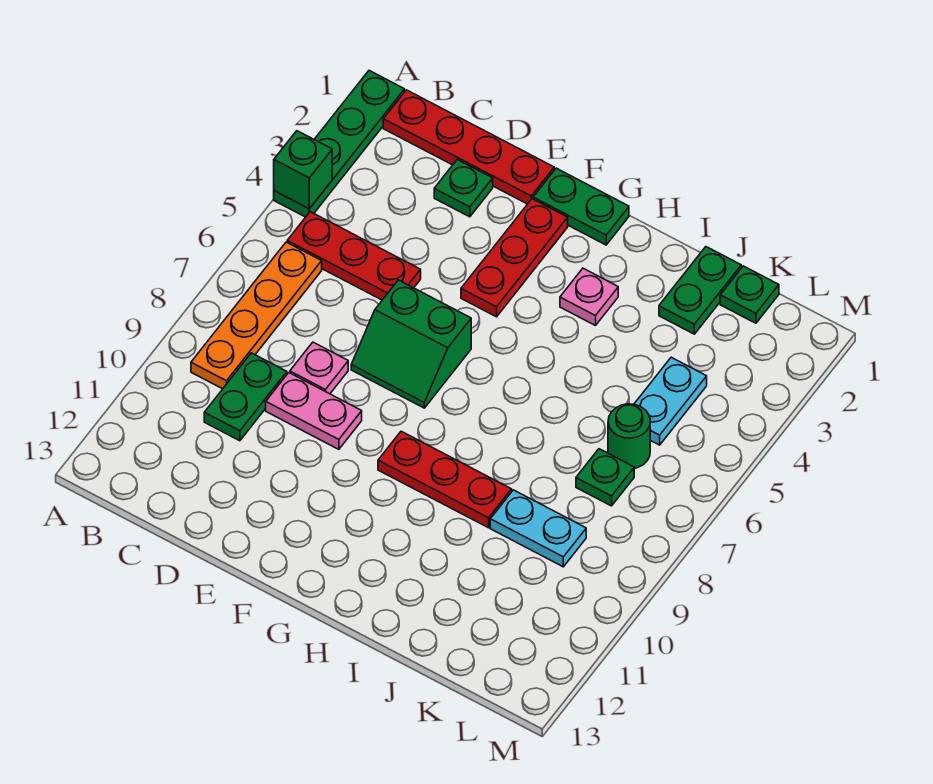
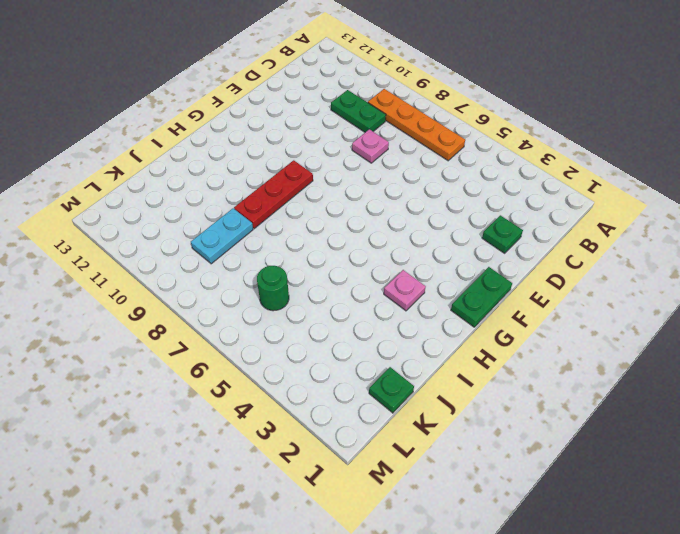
none -> green 1x4 plate [274,71,405,217]
none -> red 1x4 plate [383,90,554,204]
none -> red 1x3 plate [287,212,421,300]

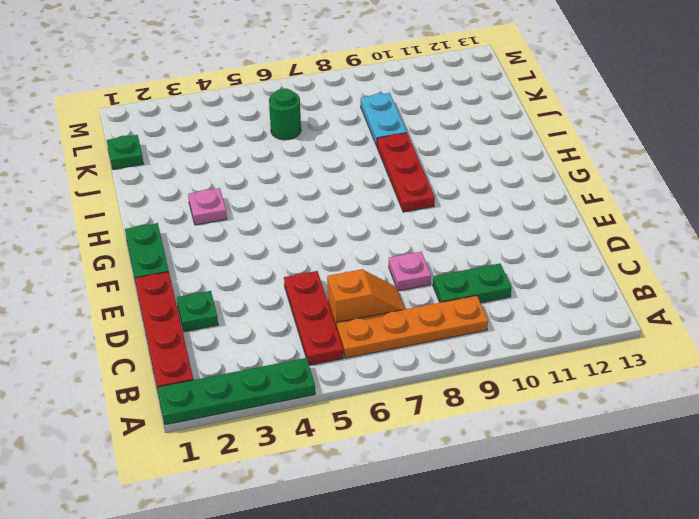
orange 1x2 slope [327,269,405,328] -> none
none -> pink 1x2 plate [266,373,362,449]
none -> green 2x2 slope [351,280,471,408]
none -> red 1x3 plate [461,199,568,317]

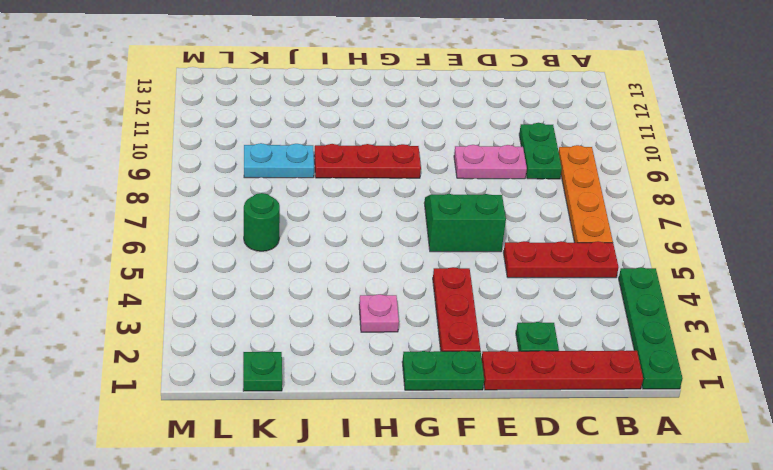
none -> pink 1x1 plate [290,342,348,394]
none -> green 1x2 plate [659,247,741,334]
none -> cyan 1x2 plate [634,357,707,445]

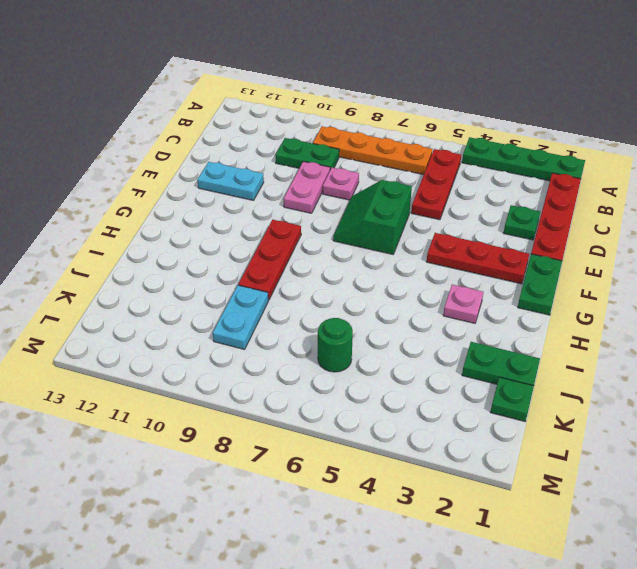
cyan 1x2 plate [197,162,264,200] -> cyan 1x2 plate moved to [634,357,707,445]
none -> green 1x1 plate [576,449,634,506]
none -> green 1x1 brick [274,131,332,209]

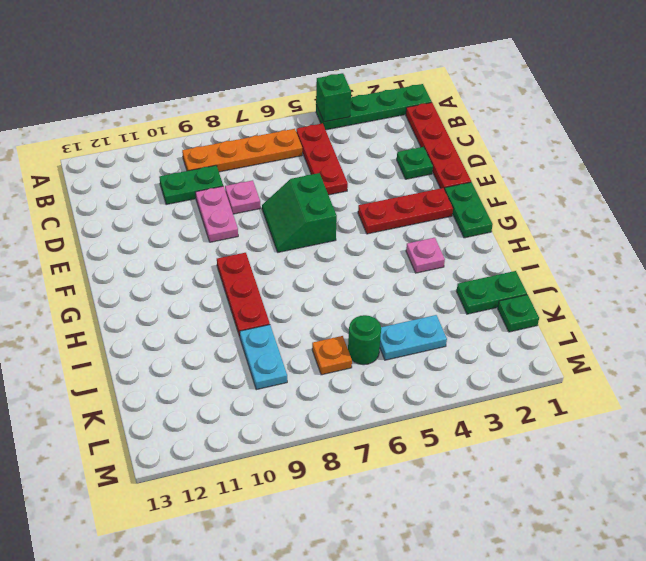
orange 1x1 plate [312,336,352,375] -> green 1x1 plate [576,449,634,506]

